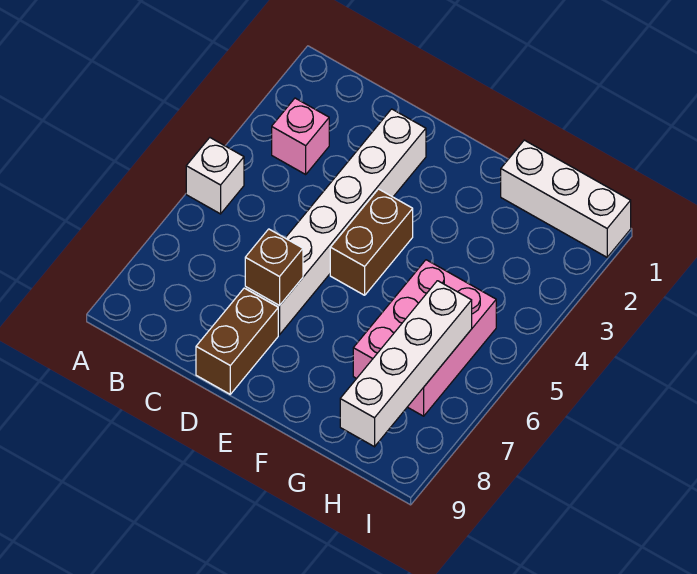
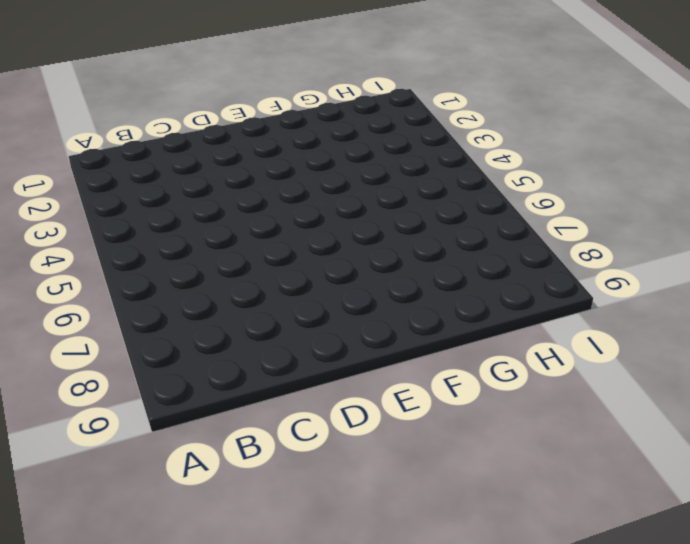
none -> white 1x1 brick [186,138,244,214]
none -> pink 1x1 brick [272,98,329,174]

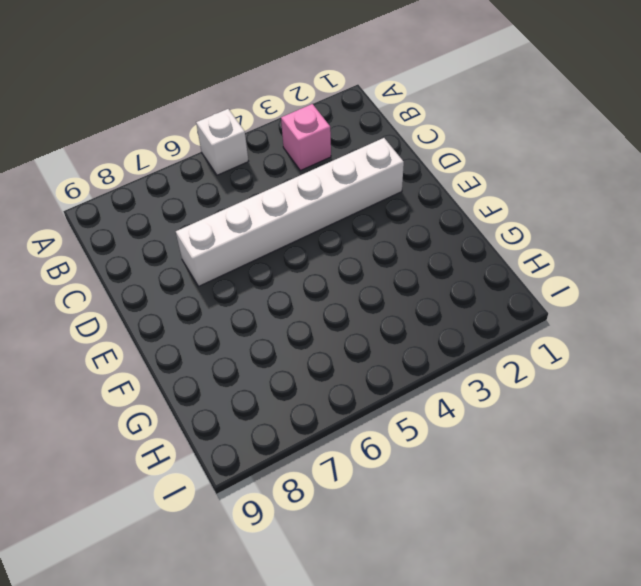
none -> brown 1x2 brick [196,288,278,394]
none -> brown 1x2 brick [330,189,413,295]

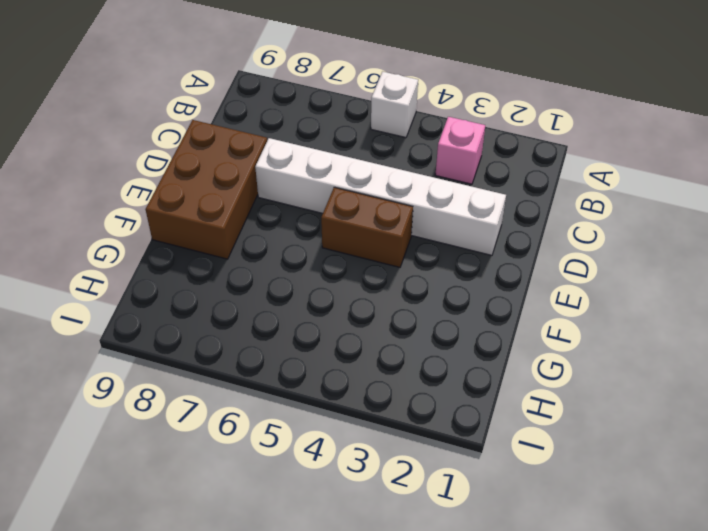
brown 2x3 brick [145,120,267,259] -> brown 1x2 brick [196,288,278,394]
none -> white 1x3 brick [501,140,631,257]
none -> pink 2x3 brick [353,260,496,416]

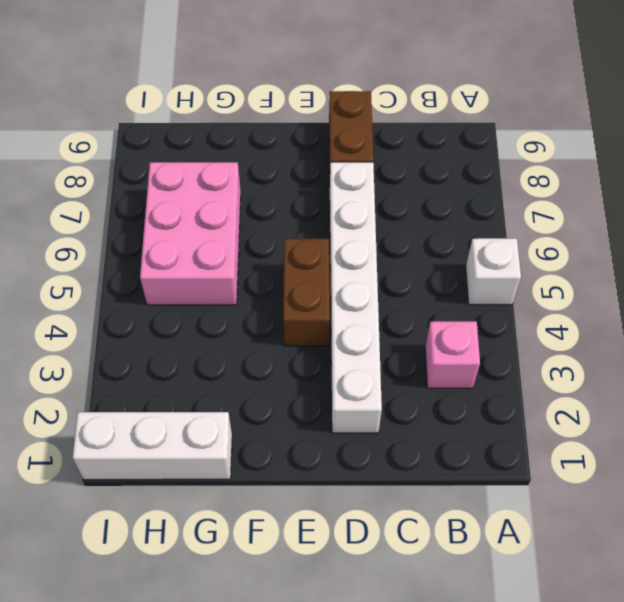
none -> brown 1x1 brick [245,229,303,306]
none -> white 1x4 brick [340,281,472,447]

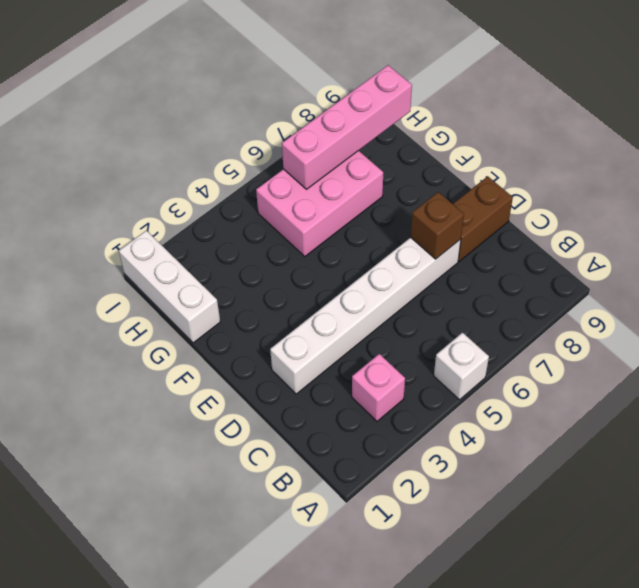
pink 1x4 brick [282,65,412,189] -> white 1x4 brick [340,281,472,447]
none -> brown 1x2 brick [330,189,413,295]

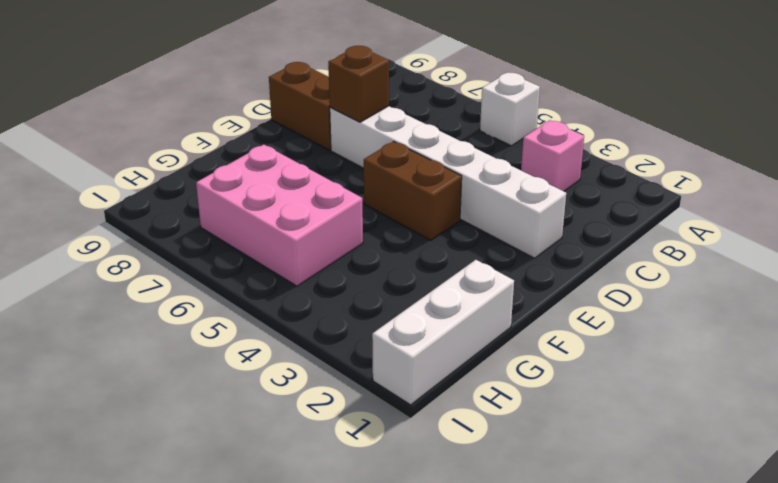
none -> white 1x4 brick [340,281,472,447]

